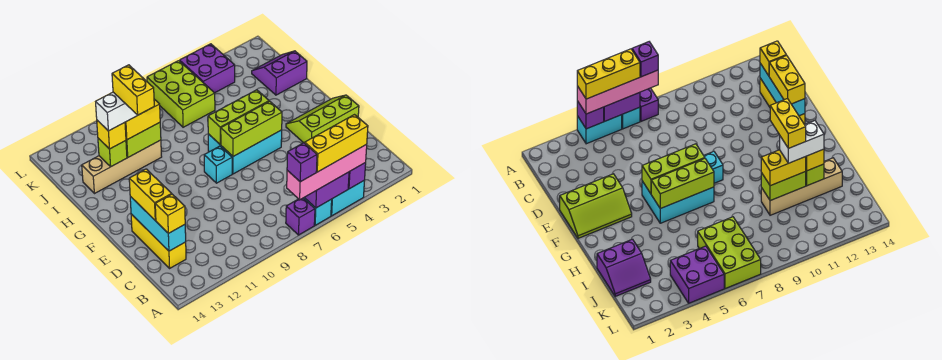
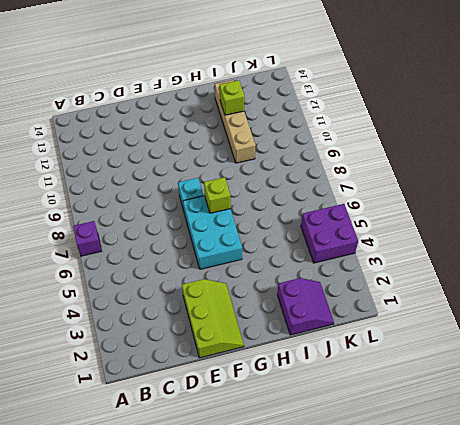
lime 1x1 brick [204,177,231,213] -> lime 1x3 brick [208,90,269,144]
none -> cyan 1x2 brick [331,180,365,216]
none -> cyan 1x1 brick [304,198,332,225]
none -> yellow 1x3 brick [131,214,186,268]

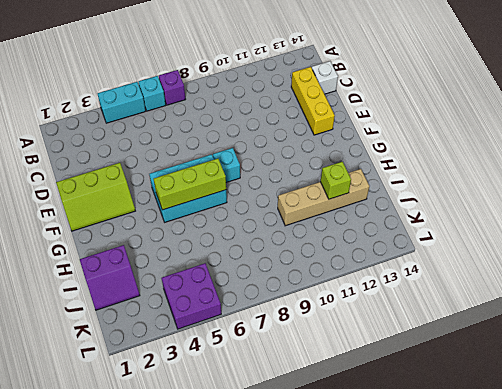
white 1x1 brick [312,61,338,94] -> none
none -> lime 2x3 brick [147,61,215,127]
none -> purple 1x1 brick [348,163,366,189]
none -> purple 1x2 brick [304,172,349,208]

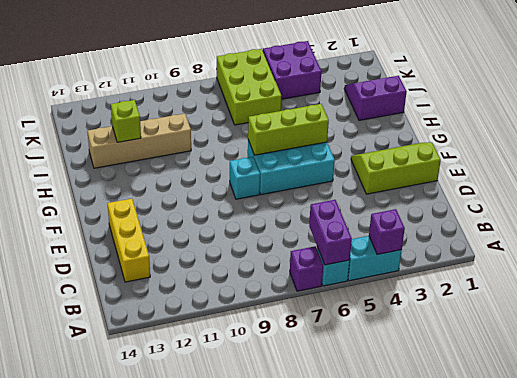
purple 1x2 brick [309,200,352,265] -> purple 1x2 brick turned to [304,172,349,208]
none -> cyan 1x3 brick [130,196,186,251]
none -> lime 1x3 brick [221,101,282,156]
none -> lime 1x2 brick [126,122,161,157]

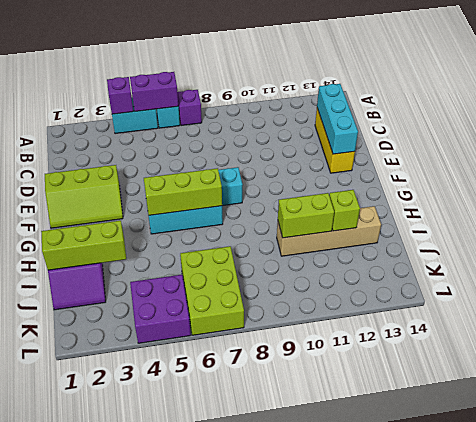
lime 1x3 brick [41,221,126,270] -> lime 1x3 brick moved to [221,101,282,156]
none -> pink 1x4 brick [287,144,367,200]
none -> yellow 1x1 brick [155,194,185,233]
none -> yellow 1x2 brick [129,169,171,221]

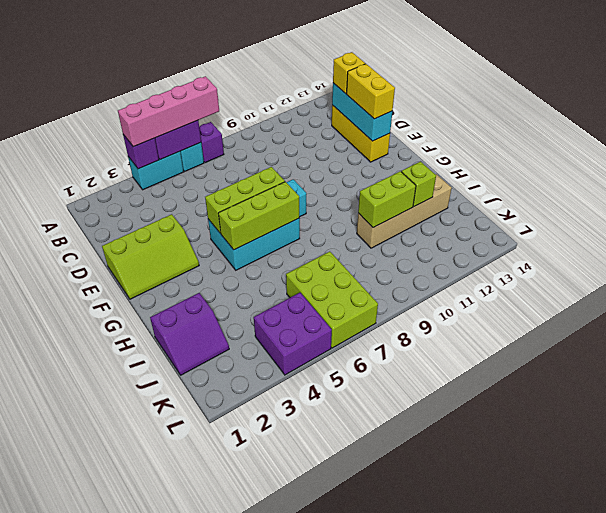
none -> yellow 1x2 brick [125,99,160,140]
none -> yellow 1x1 brick [97,120,126,149]
none -> yellow 1x3 brick [305,115,368,172]

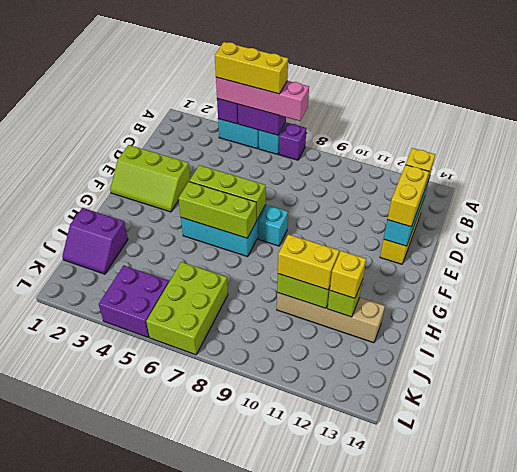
none -> purple 1x1 brick [287,143,317,182]
none -> white 1x2 brick [96,92,140,131]
none -> yellow 1x2 brick [112,65,154,115]

